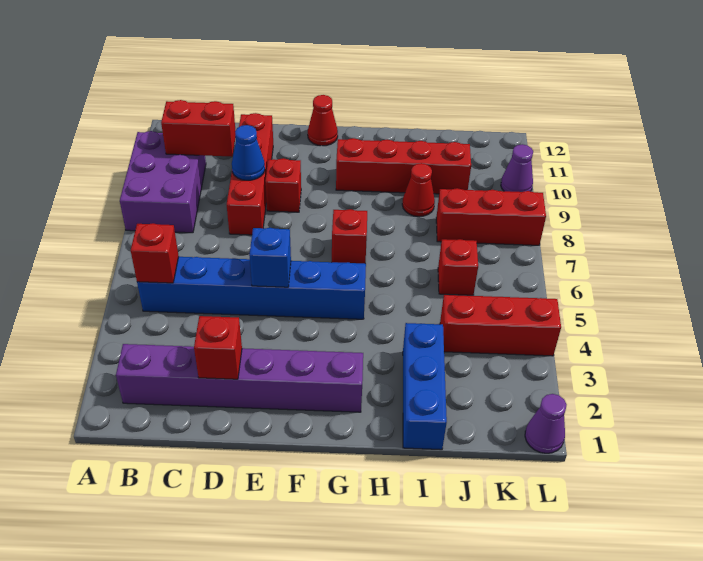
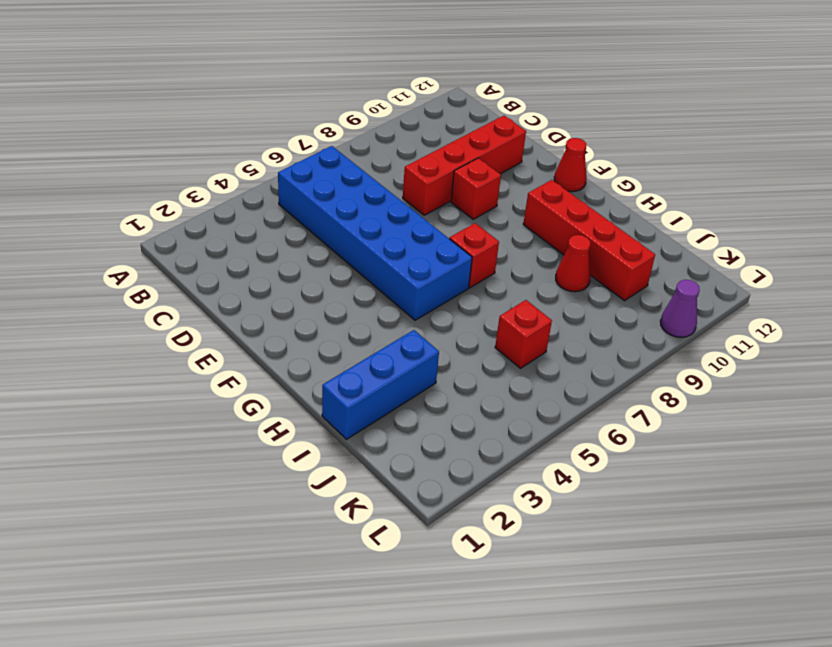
blue 2x6 brick [278,146,472,320] -> blue 1x6 brick [137,257,366,319]
none -> purple 2x3 brick [120,131,206,233]
none -> purple 1x6 brick [116,344,363,412]
none -> red 1x3 brick [440,295,561,356]

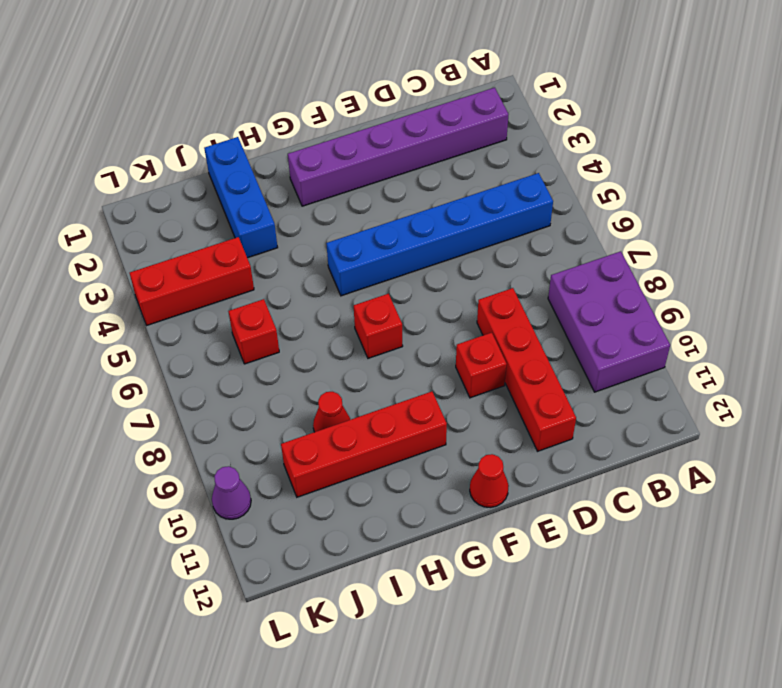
none -> red 1x3 brick [436,188,546,245]
none -> purple 1x1 cone [525,394,567,453]
none -> red 1x1 brick [131,223,179,283]

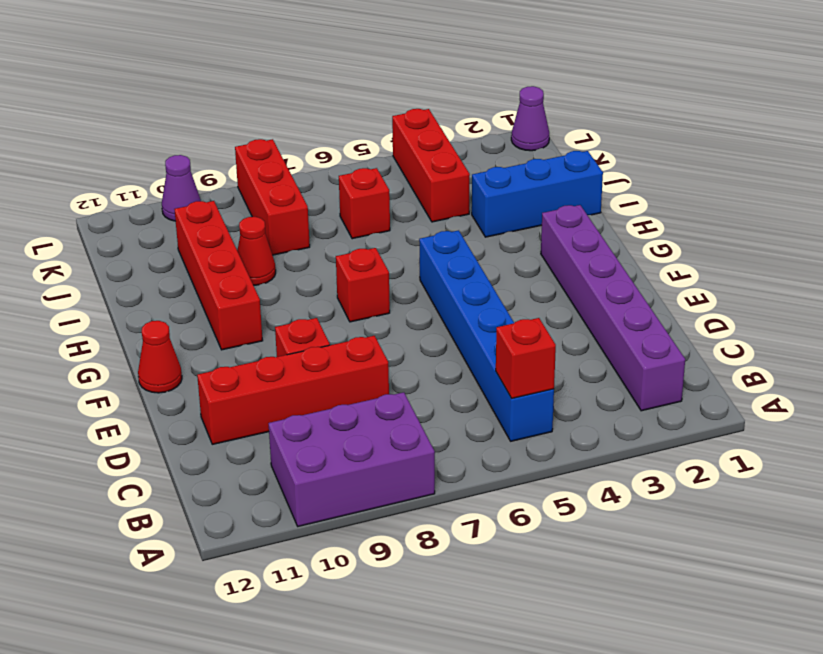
none -> red 1x2 brick [161,100,236,157]
none -> red 1x1 brick [194,316,242,379]
none -> blue 1x1 cone [232,125,265,180]

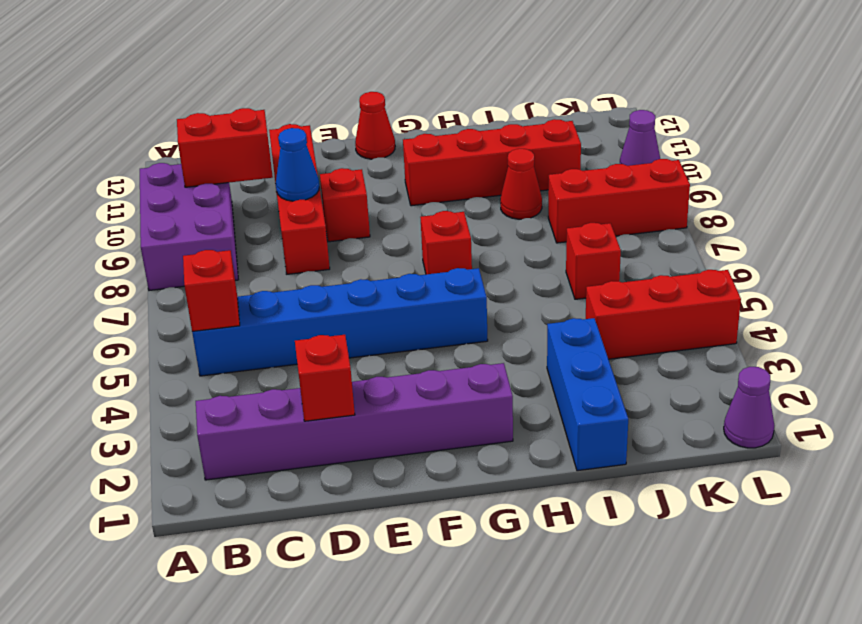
none -> blue 1x1 brick [249,228,291,287]

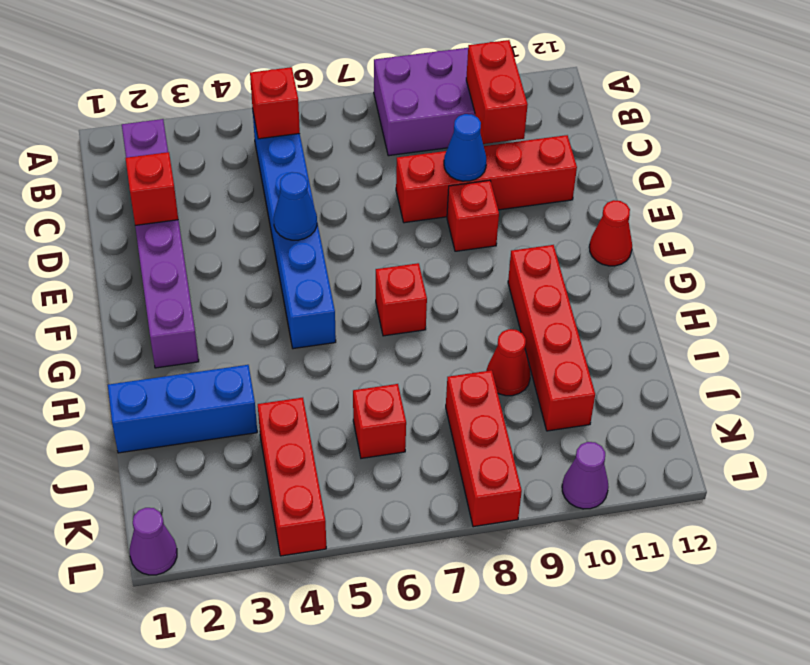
blue 1x1 cone [274,172,317,240] -> blue 1x1 brick [249,228,291,287]

